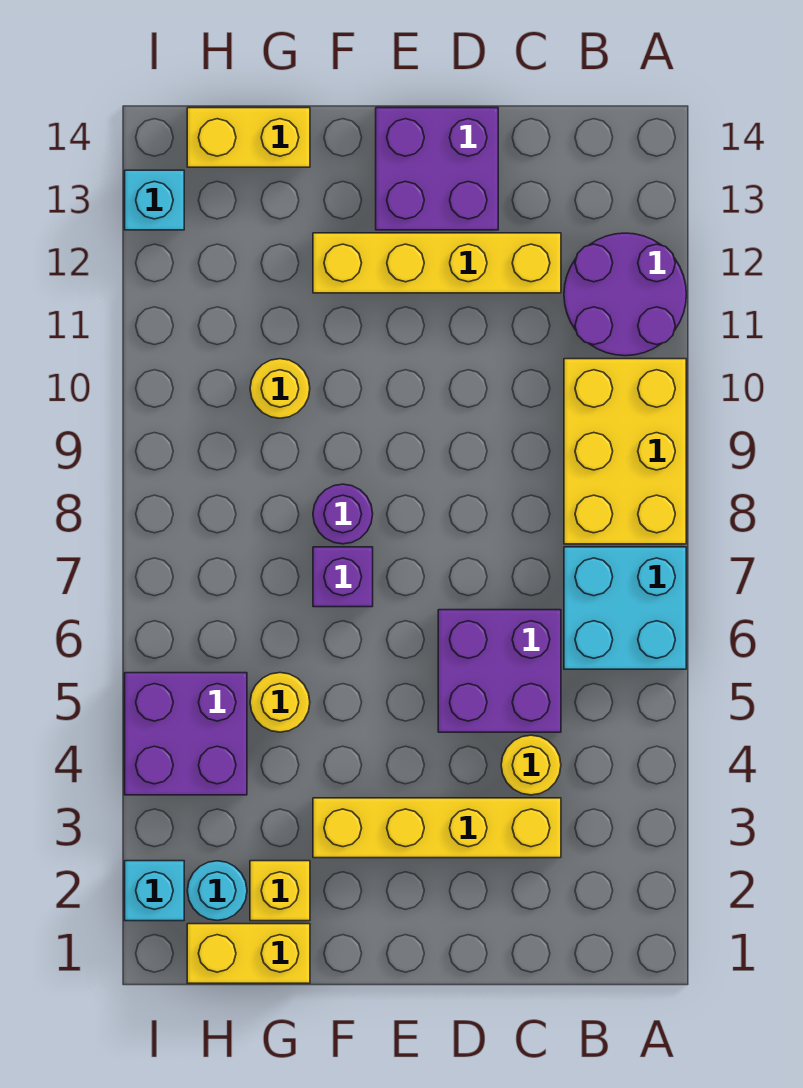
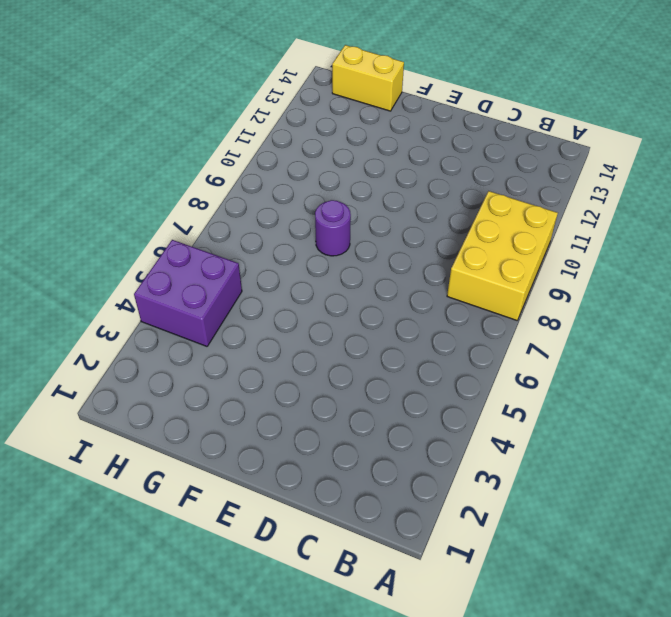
none -> cyan 2x2 brick [564,547,686,669]
none -> purple 2x2 round brick [564,233,686,356]
none -> yellow 1x4 brick [313,798,561,858]

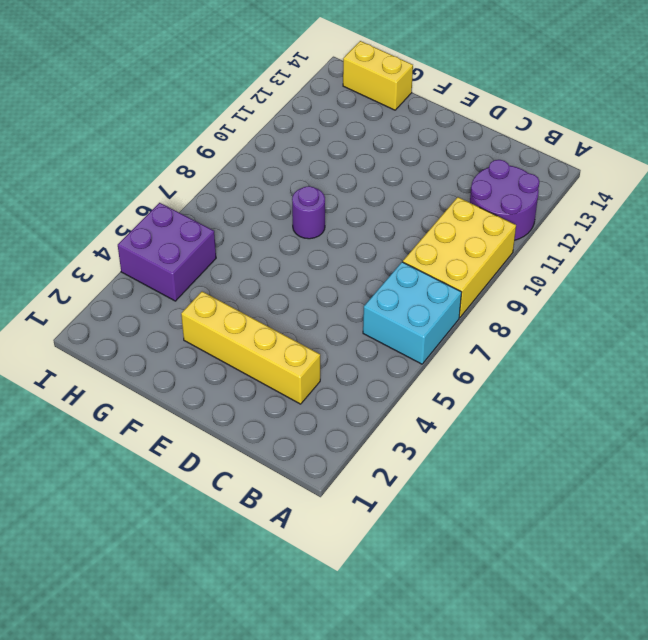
none -> yellow 1x1 round brick [501,735,561,795]
none -> purple 2x2 brick [438,610,561,732]
none -> yellow 1x4 brick [313,233,561,293]

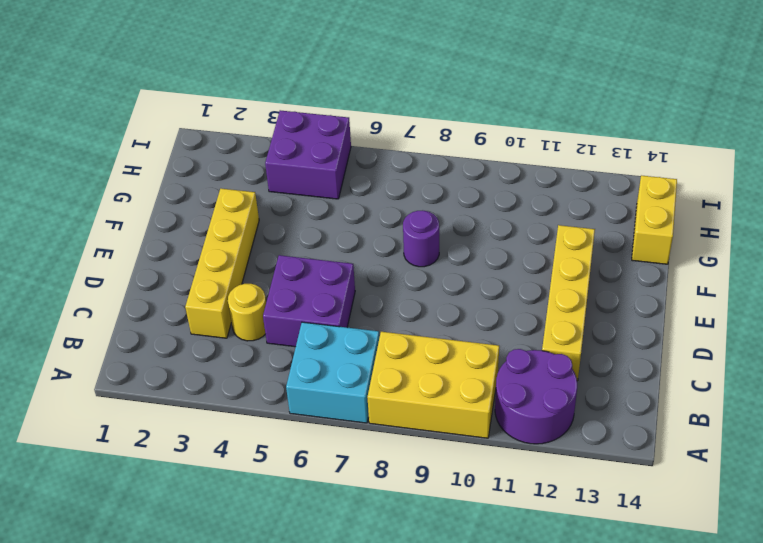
none -> purple 2x2 brick [376,108,498,230]
none -> purple 1x1 brick [313,547,373,607]
none -> yellow 1x2 brick [187,924,310,983]

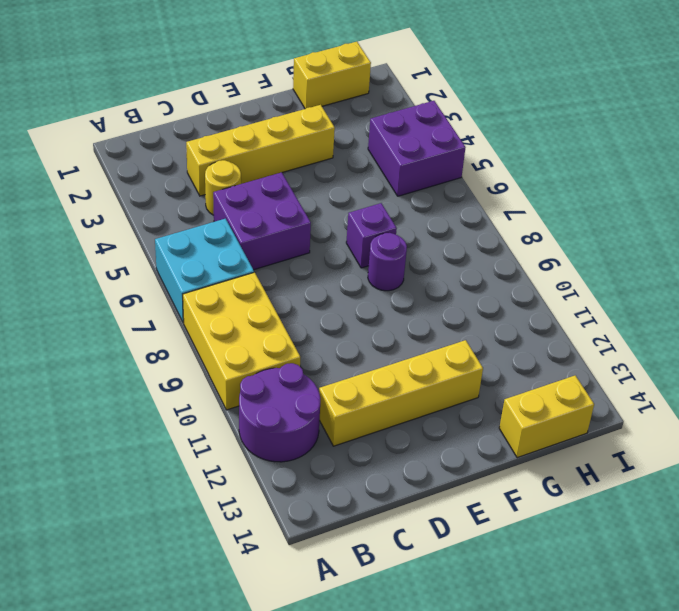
none -> purple 2x2 brick [376,108,498,230]
none -> yellow 1x1 brick [250,861,310,921]
none -> yellow 1x1 round brick [250,673,310,732]

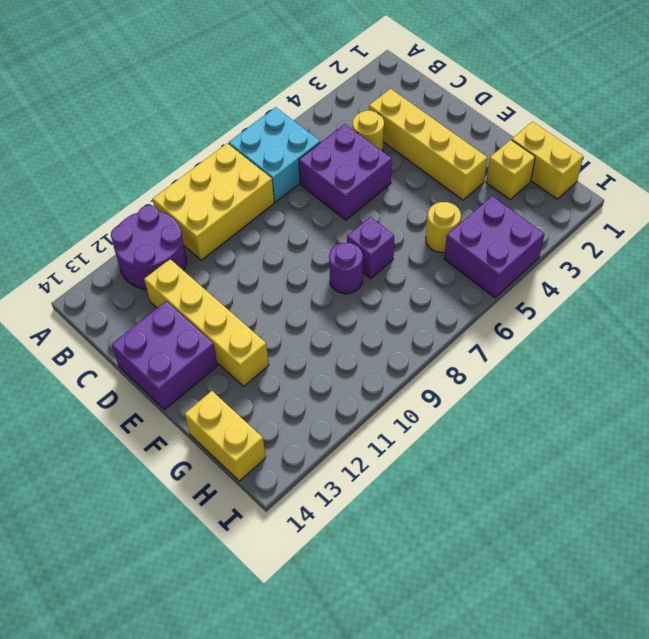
none -> yellow 1x1 round brick [250,359,310,418]
none -> cyan 1x1 round brick [187,861,247,921]
none -> cyan 1x1 brick [125,861,184,921]

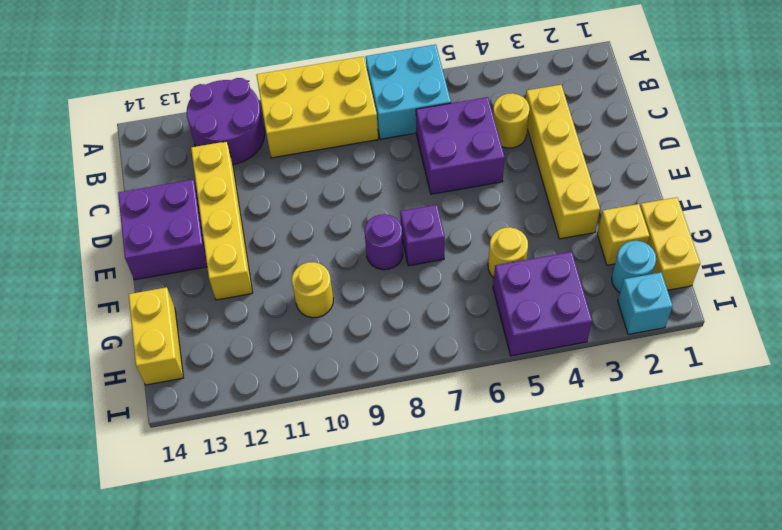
none -> cyan 1x1 brick [125,170,184,230]

